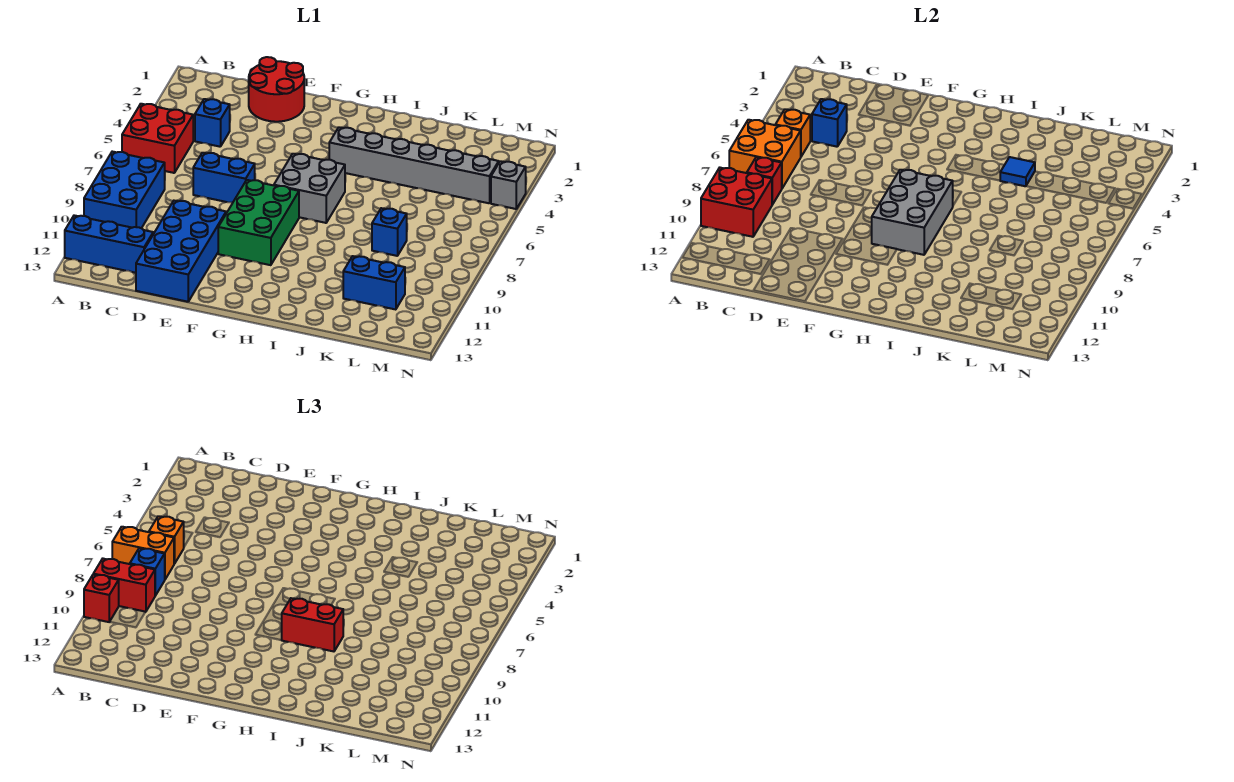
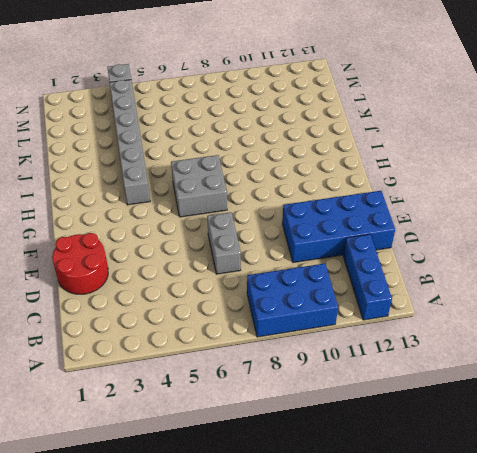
grey 1x2 brick [207,212,241,274] -> blue 1x2 brick [193,153,255,203]
none -> red 2x2 brick [122,104,193,173]
none -> blue 1x1 brick [195,99,230,147]
none -> green 2x3 brick [218,180,299,265]

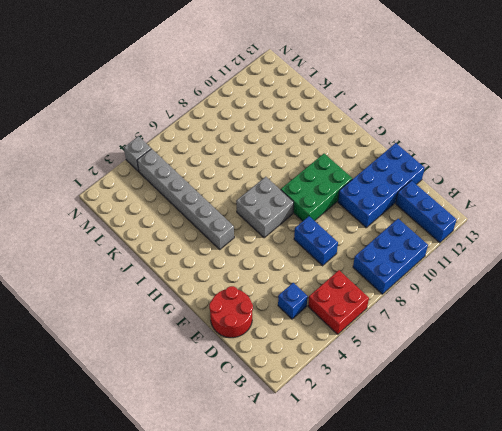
none -> blue 1x1 brick [372,208,407,256]
none -> blue 1x2 brick [343,256,405,310]
none -> orange 2x2 brick [729,120,801,188]

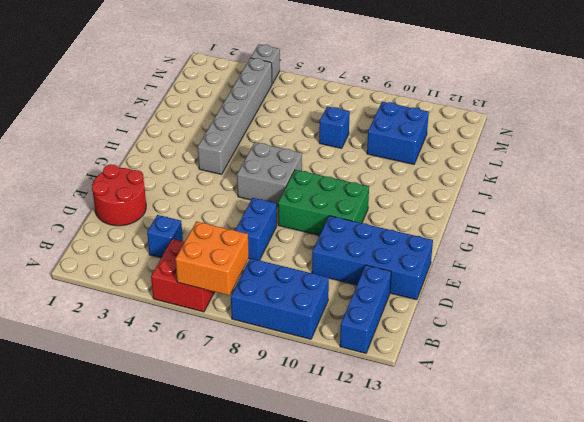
blue 2x2 brick [367,102,429,164] -> blue 1x2 brick [343,256,405,310]
none -> red 2x2 brick [701,168,772,237]
none -> orange 1x1 brick [775,109,810,156]
none -> red 1x1 brick [747,157,782,205]

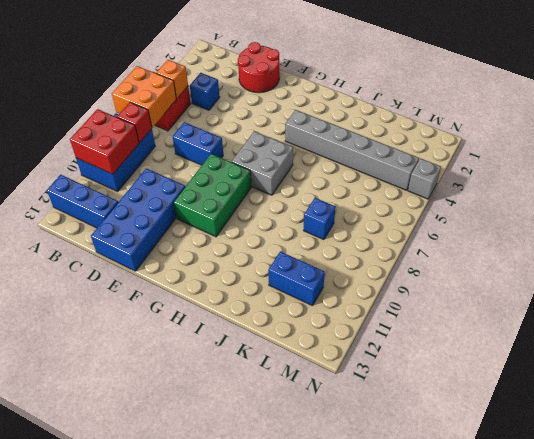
none -> blue 1x1 brick [812,99,847,147]
none -> grey 2x3 brick [872,170,953,255]
none -> blue 1x1 tile [1000,157,1035,186]

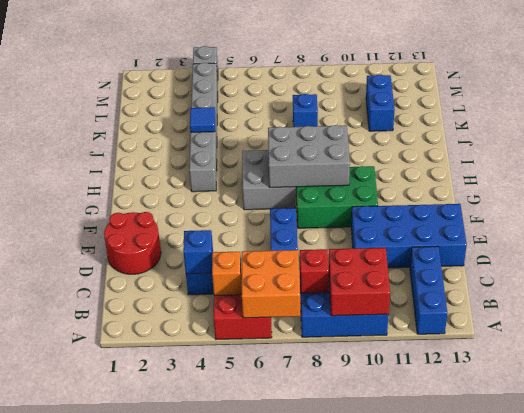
none -> orange 1x2 brick [112,527,174,579]
none -> red 1x2 brick [93,559,155,612]
none -> red 1x1 brick [84,575,119,622]

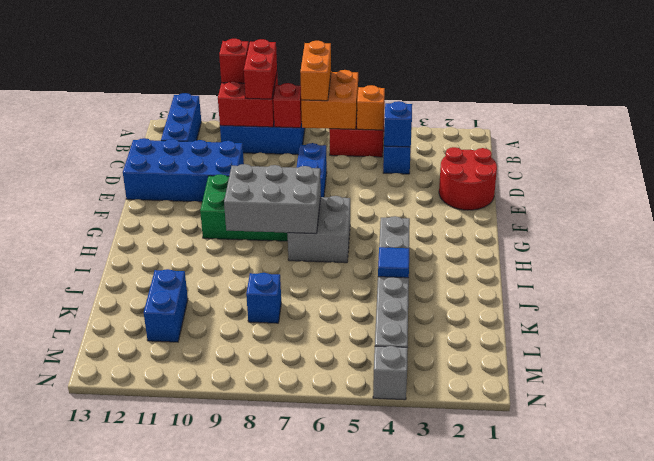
none -> orange 1x1 brick [149,516,184,564]
none -> blue 1x1 brick [130,548,165,596]
none -> red 1x2 brick [282,598,343,651]

